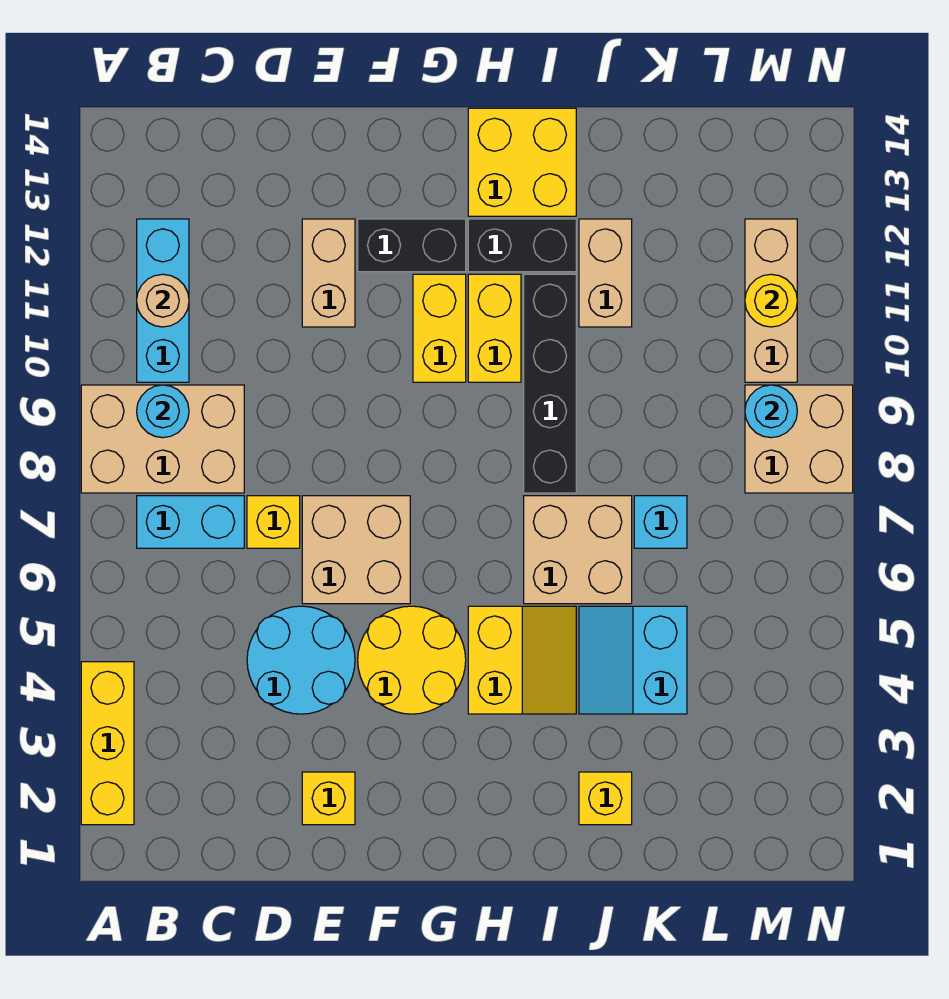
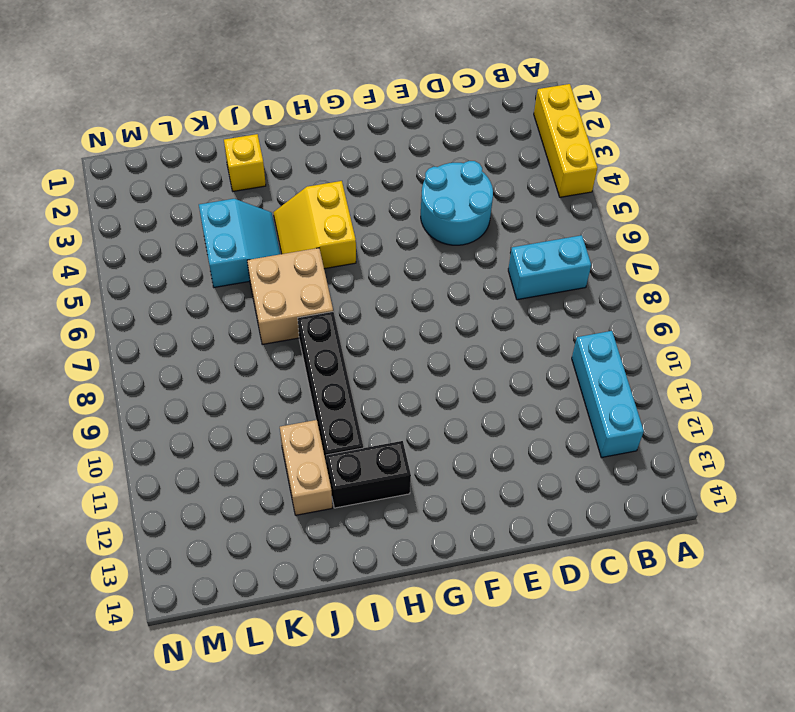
none -> tan 2x3 brick [81,385,244,493]
none -> yellow 1x1 brick [247,496,300,548]
none -> yellow 1x1 brick [302,772,355,825]

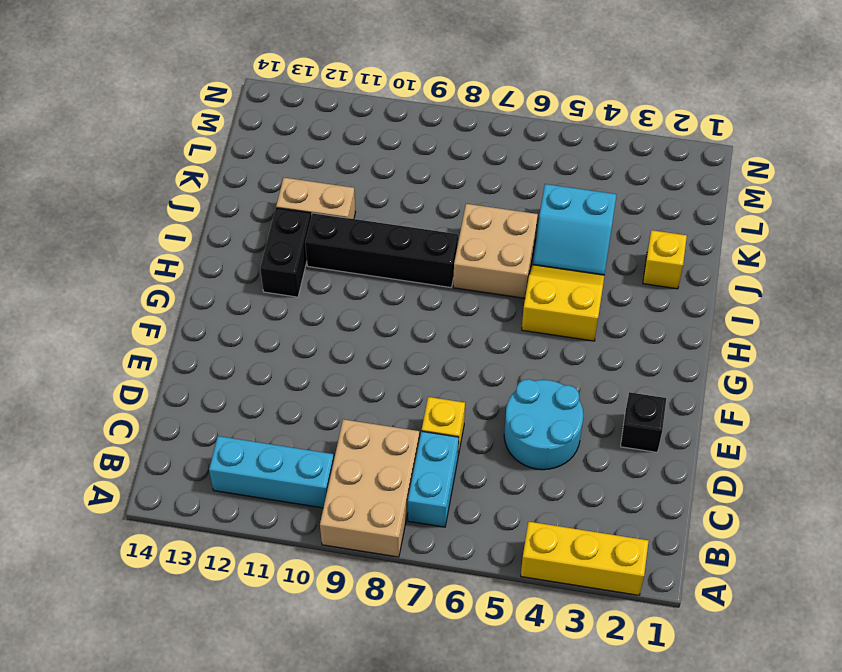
black 1x1 brick [621,392,666,452] -> yellow 1x1 brick [302,772,355,825]
none -> tan 2x2 brick [302,496,410,604]
none -> tan 1x2 brick [302,219,355,327]
none -> yellow 2x2 round brick [358,606,466,714]

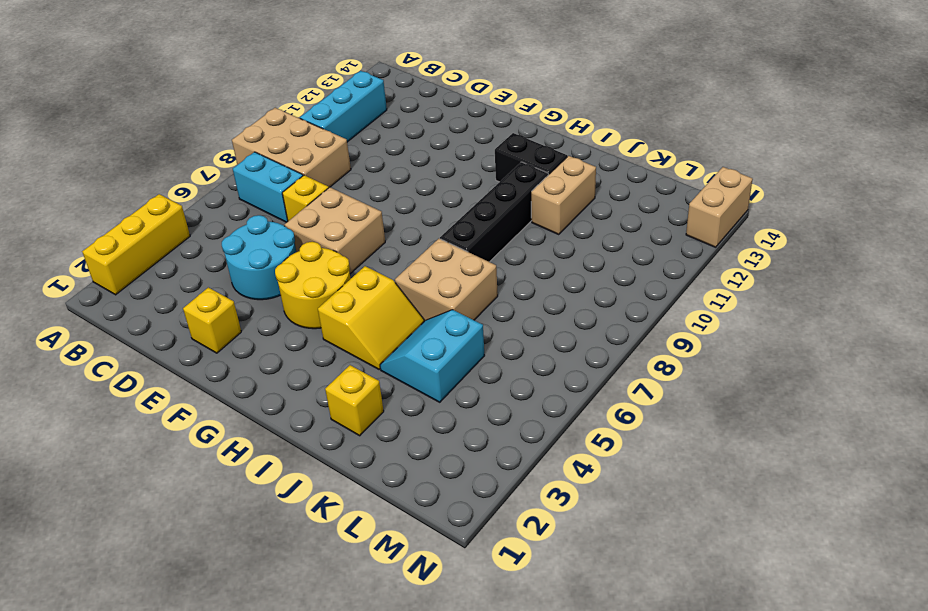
tan 1x2 brick [686,167,753,247] -> tan 1x2 brick moved to [302,219,355,327]
none -> black 1x2 brick [358,219,466,272]
none -> yellow 1x2 brick [413,274,466,382]
none -> yellow 1x2 brick [468,274,521,382]

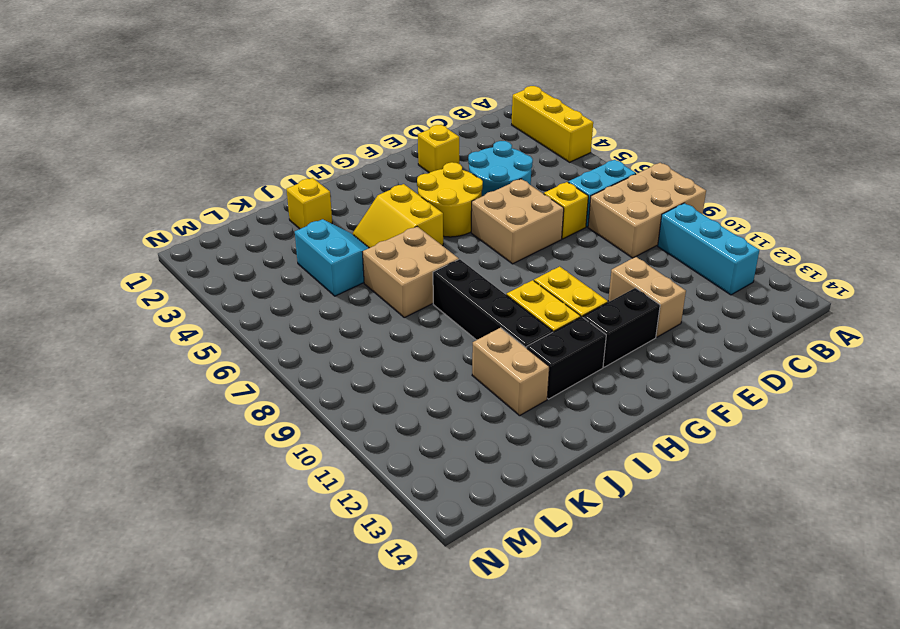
none -> yellow 2x2 brick [468,108,576,216]
none -> cyan 1x1 brick [634,496,687,548]
none -> tan 2x2 brick [745,385,853,493]

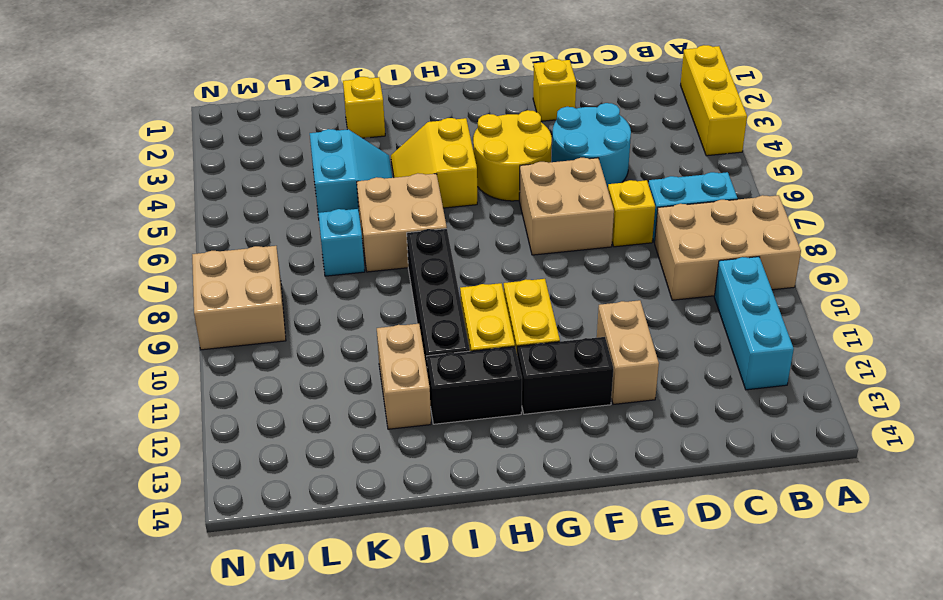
none -> yellow 2x2 brick [468,108,576,216]
none -> tan 1x3 brick [745,219,797,382]
none -> cyan 1x1 round brick [137,385,189,438]

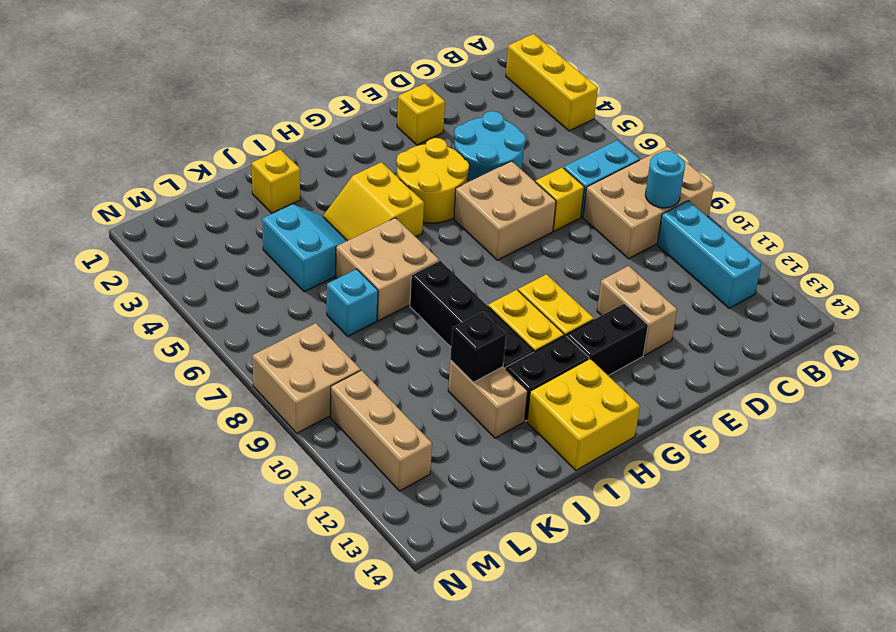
black 1x1 brick [450,312,506,382] -> none
none -> tan 1x1 round brick [137,274,189,327]
none -> cyan 1x1 round brick [745,385,797,438]
none -> yellow 1x1 round brick [745,274,797,327]

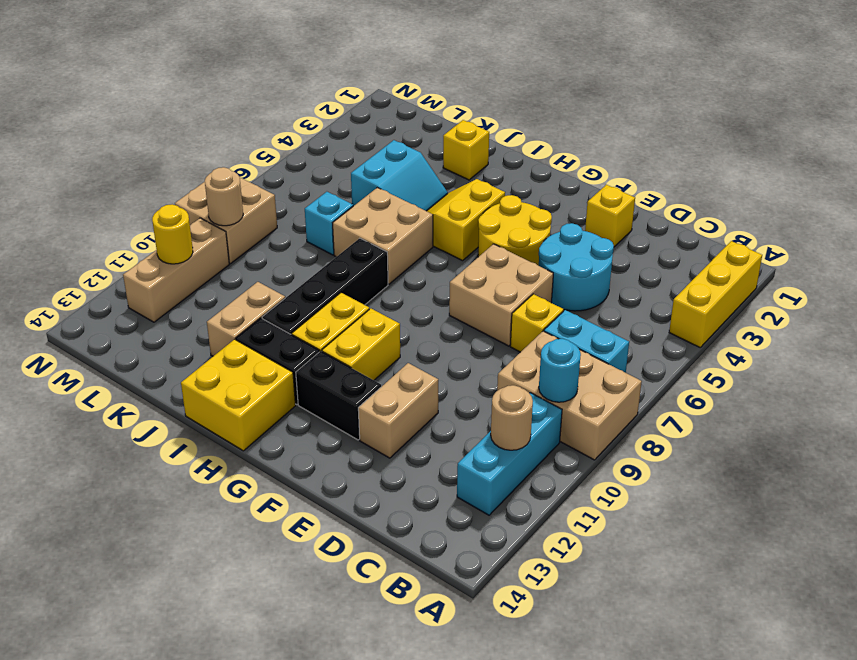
tan 1x1 round brick [205,167,243,226] -> cyan 1x1 round brick [745,385,797,438]

